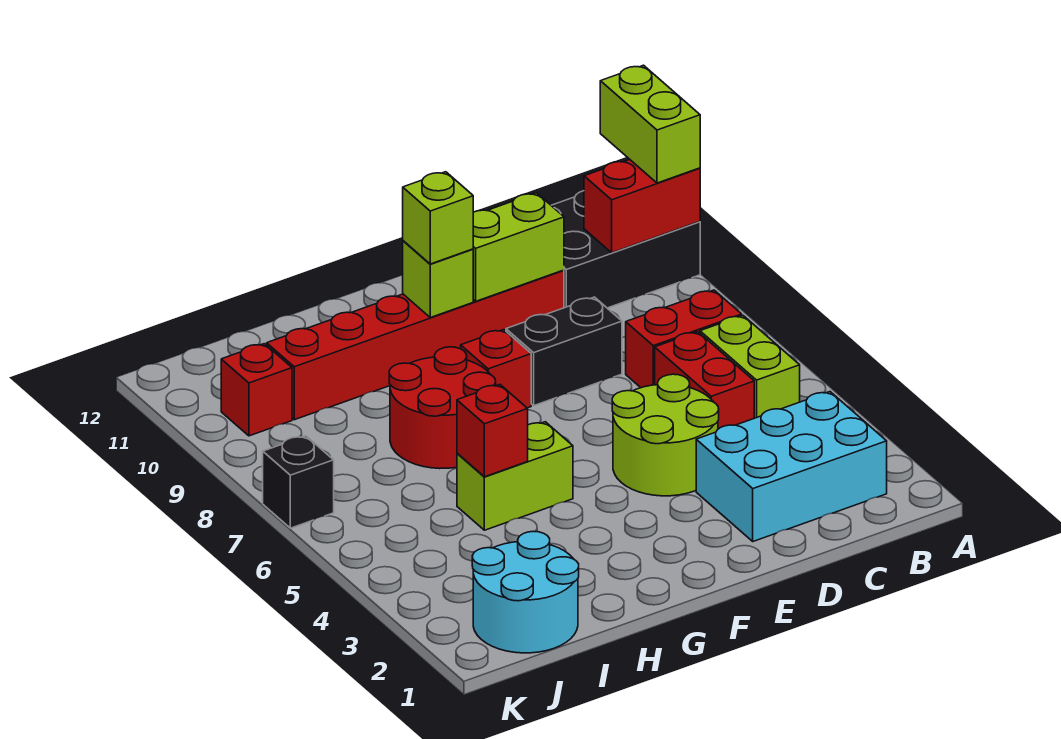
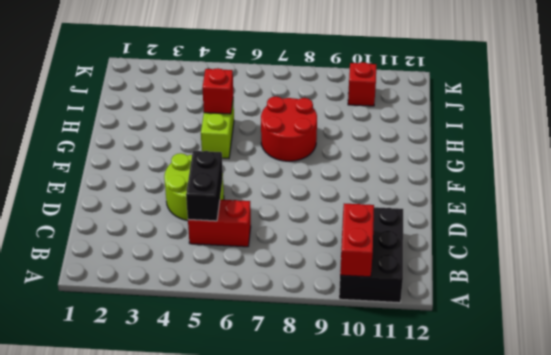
black 1x2 brick [186,151,223,221] -> black 1x2 brick moved to [506,297,622,405]
none -> cyan 2x3 brick [696,392,887,541]
none -> lime 1x2 brick [700,316,800,418]
none -> red 1x2 brick [626,290,742,388]

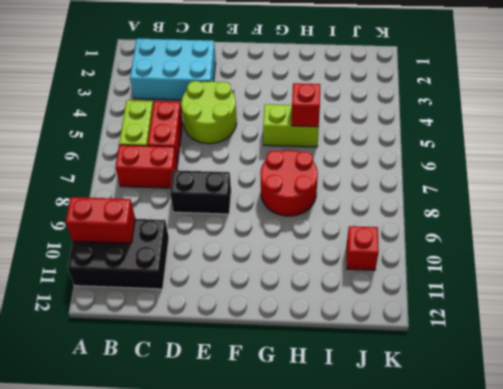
none -> red 1x6 brick [267,270,564,420]
none -> red 1x1 brick [461,330,531,408]
none -> cyan 2x2 round brick [472,531,579,653]

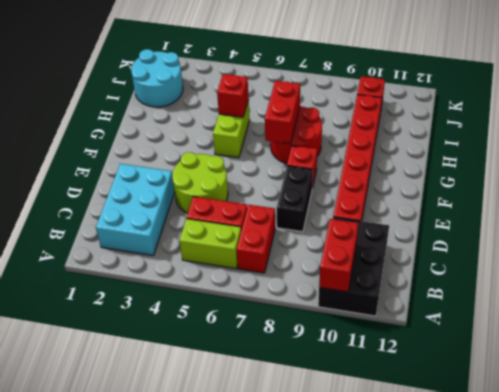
red 1x2 brick [265,81,300,144] -> none
none -> black 1x1 brick [263,436,334,528]
none -> lime 1x2 brick [473,193,564,301]
none -> lime 1x1 brick [403,241,473,318]

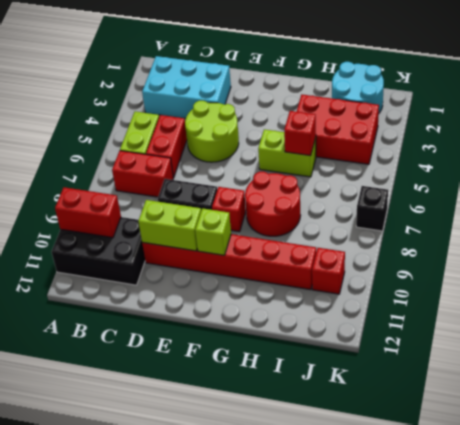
red 2x3 brick [297,95,379,164] -> none
none -> lime 1x2 brick [600,65,700,183]
none -> lime 1x1 brick [403,172,473,264]

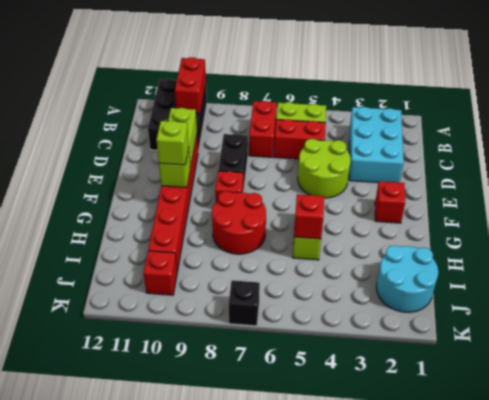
red 1x1 brick [375,181,405,223] -> none
none -> lime 1x2 brick [600,65,700,183]

